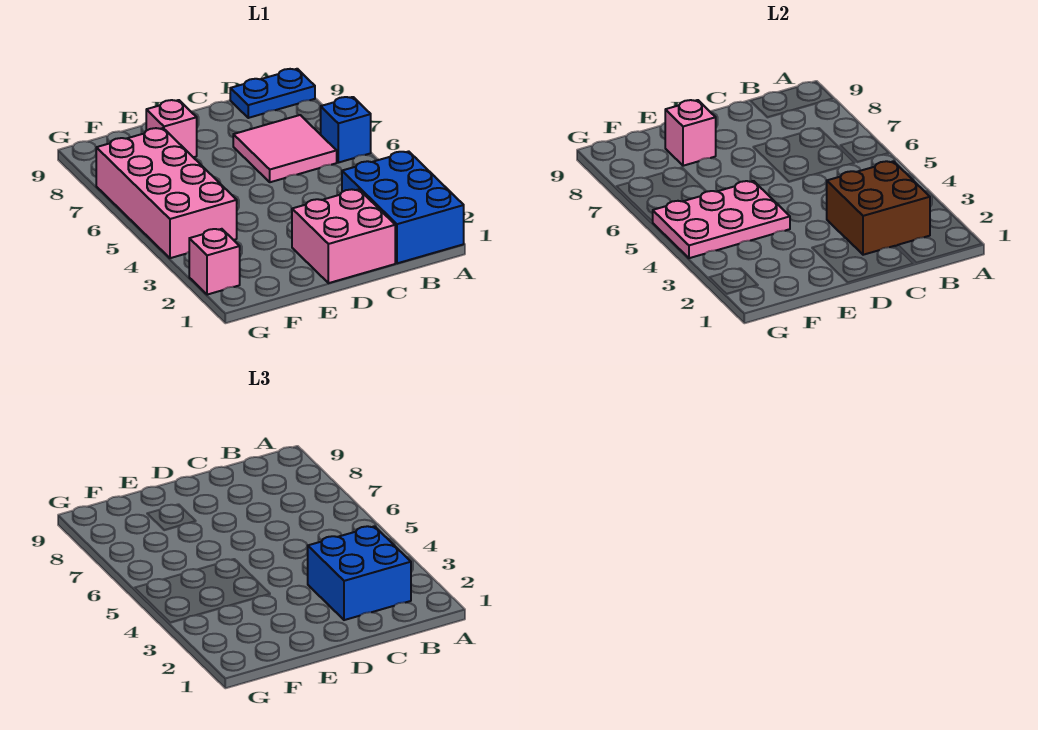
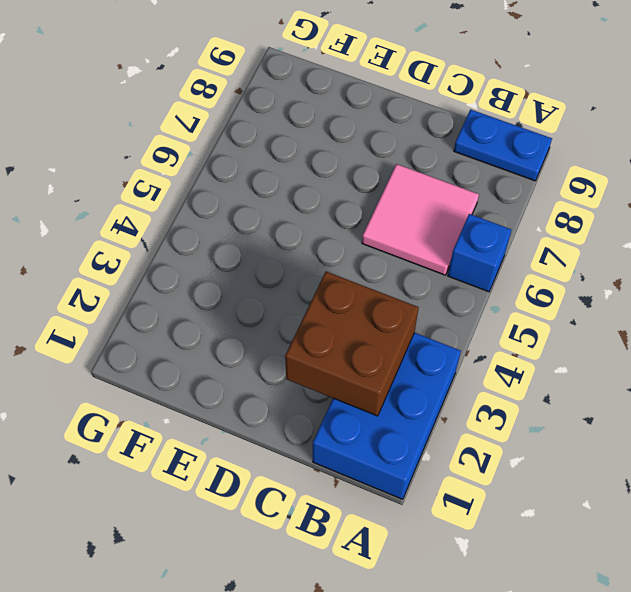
none -> pink 2x2 brick [292,189,395,283]
none -> pink 1x1 brick [146,100,197,157]
none -> pink 2x4 brick [96,128,237,258]

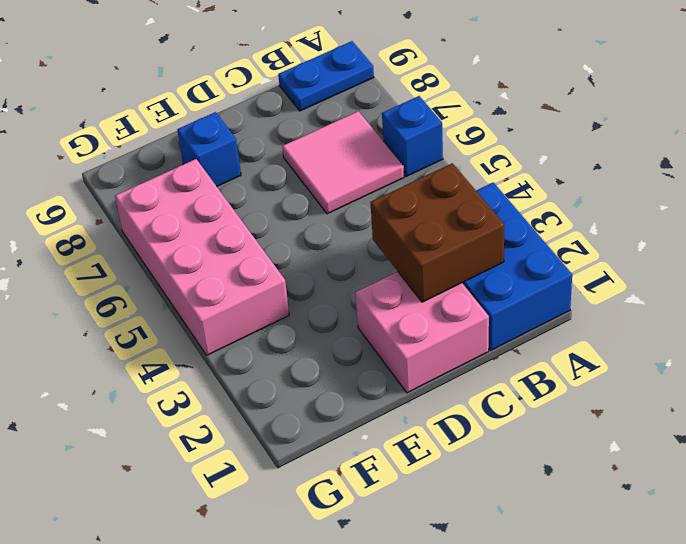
blue 1x1 brick [177,112,241,186] -> pink 1x1 brick [146,100,197,157]
none -> pink 1x1 brick [189,229,240,295]
none -> pink 2x3 plate [653,181,790,258]
none -> pink 1x1 brick [665,100,716,166]

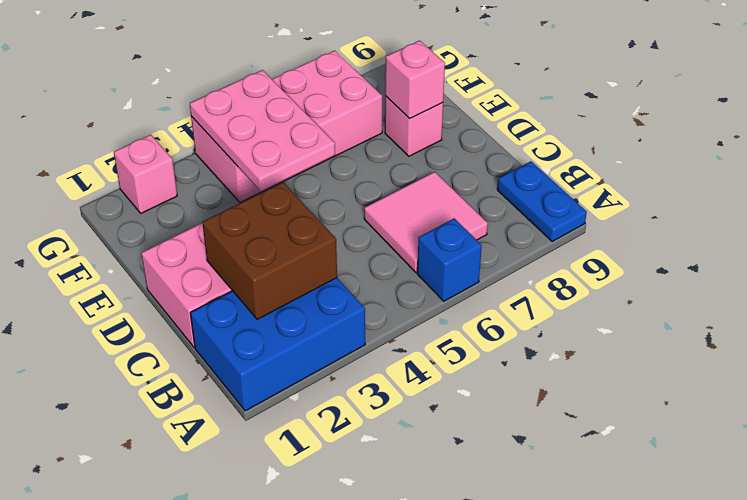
none -> blue 2x2 brick [308,526,411,620]

